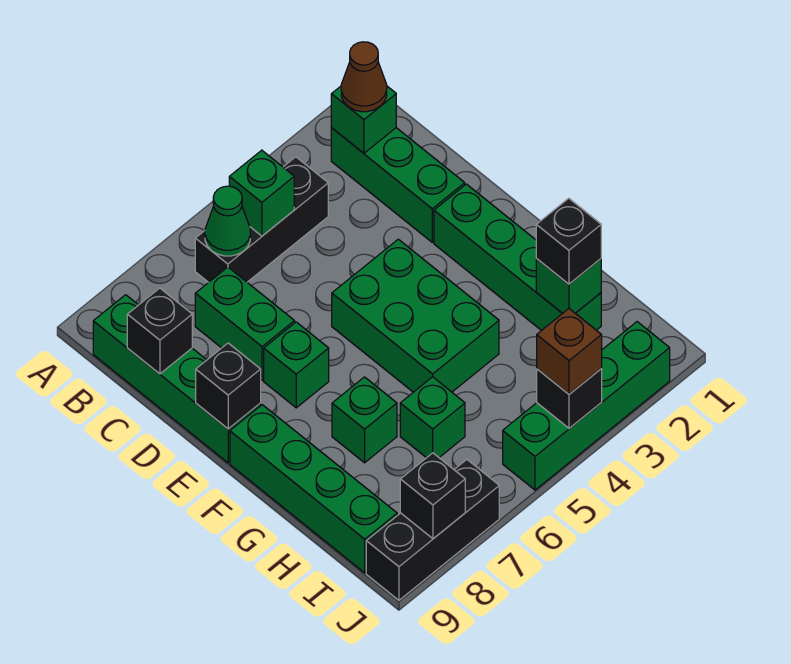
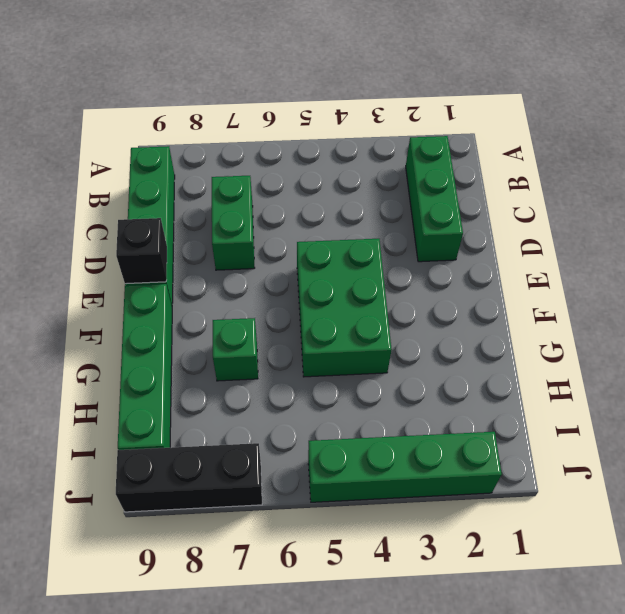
none -> black 1x3 brick [195,157,328,282]
none -> green 1x4 brick [434,184,601,331]
none -> green 1x1 brick [264,322,329,408]

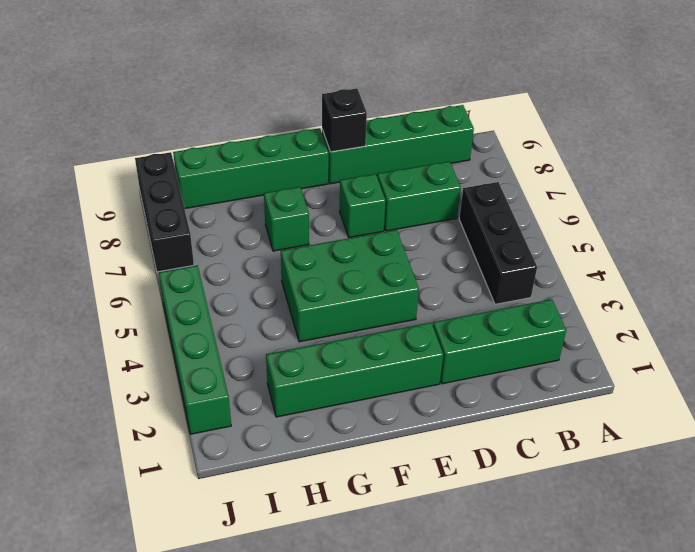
none -> green 1x1 brick [400,377,465,458]
none -> green 1x1 brick [331,86,396,153]
none -> green 1x1 brick [229,150,294,236]

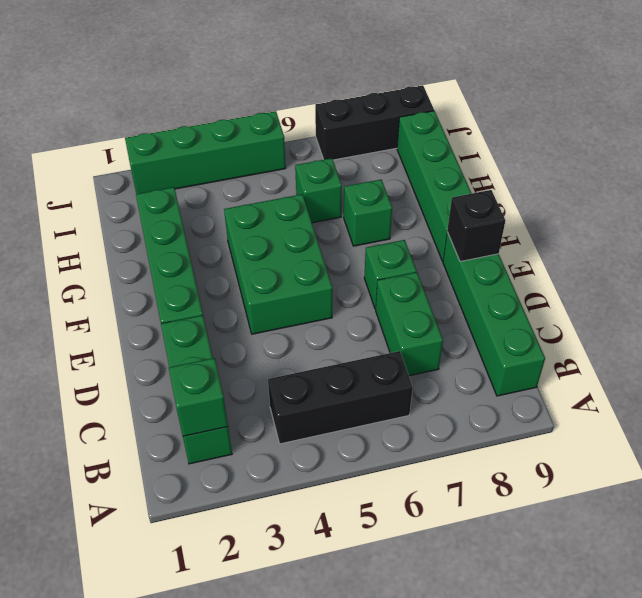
none -> green 1x1 brick [229,150,294,236]
none -> green 1x1 cone [205,186,250,256]
none -> black 1x1 brick [127,288,192,374]

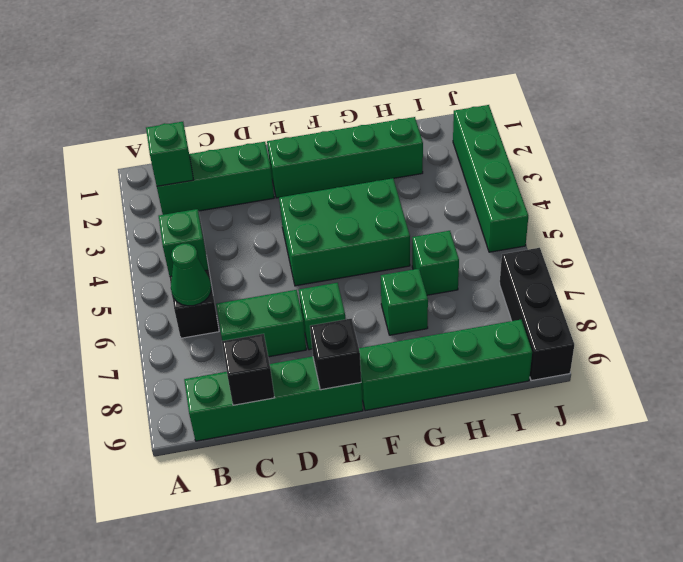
none -> green 1x1 brick [536,259,601,313]
none -> black 1x1 brick [537,369,602,428]
none -> black 1x1 brick [400,453,465,539]

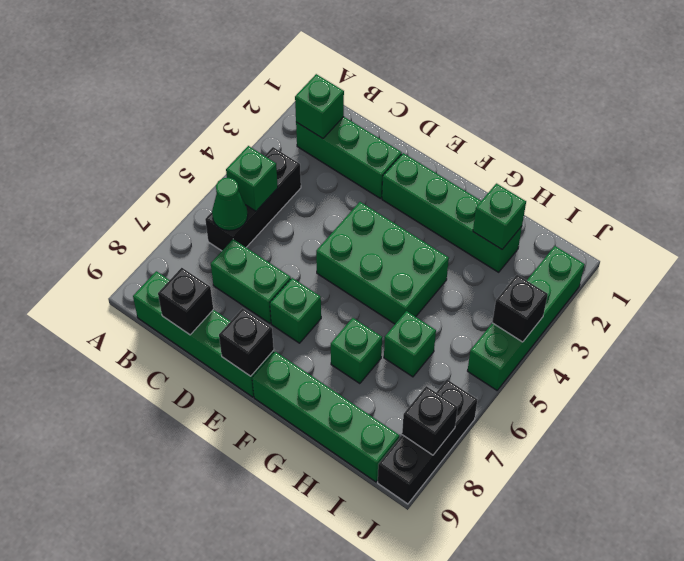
none -> brown 1x1 cone [341,42,387,112]
none -> black 1x1 brick [536,198,601,284]
none -> brown 1x1 brick [537,309,602,394]

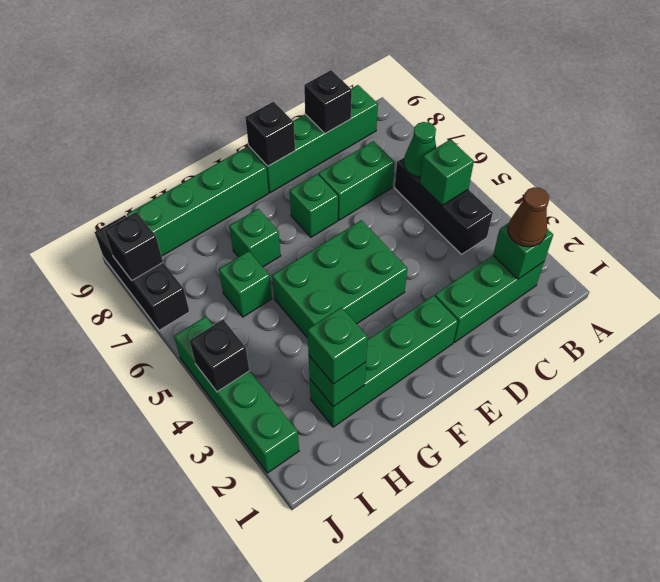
green 1x1 brick [307,307,368,384] -> black 1x1 brick [536,198,601,284]
none -> brown 1x1 brick [537,309,602,394]

